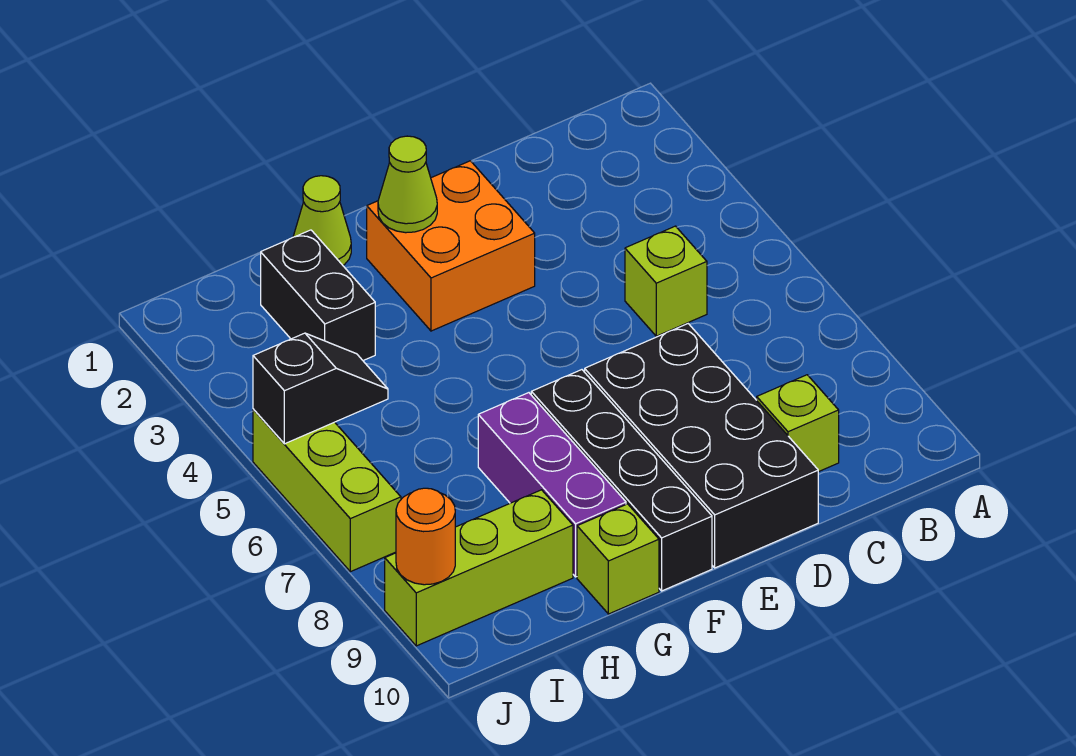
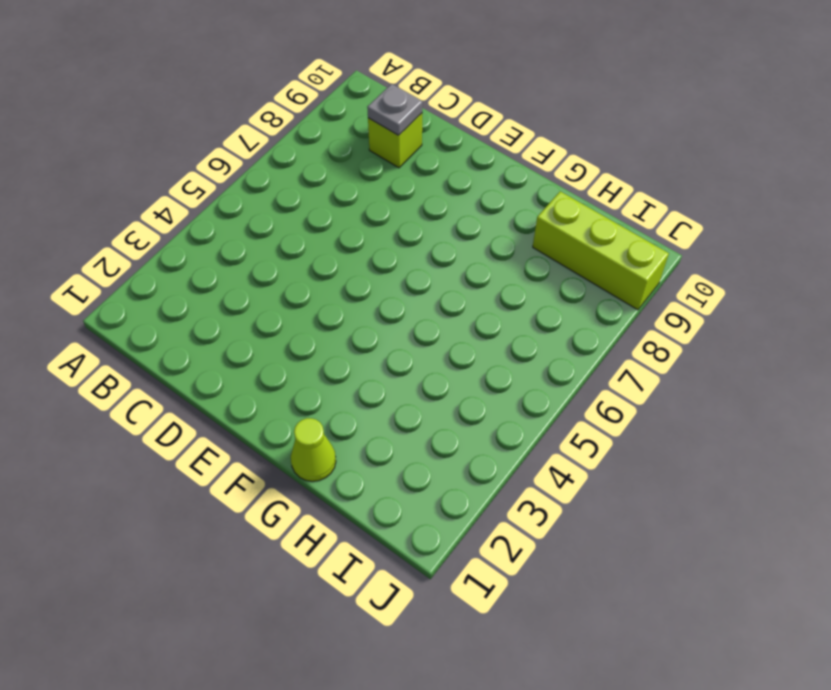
grey 1x1 plate [367,84,423,135] -> none
none -> lime 1x1 brick [625,226,707,336]
none -> black 2x4 brick [585,324,818,568]
none -> orange 2x2 brick [367,161,535,331]

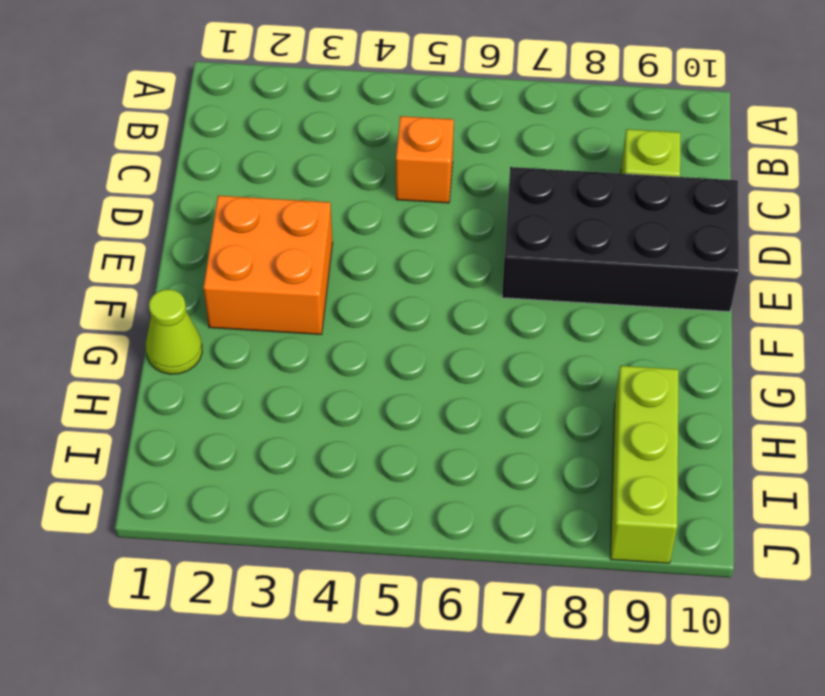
orange 1x1 brick [396,116,454,203] -> lime 1x1 brick [625,226,707,336]
none -> black 1x4 brick [531,370,712,591]
none -> purple 1x3 brick [478,393,626,577]
none -> lime 1x1 brick [577,504,659,614]

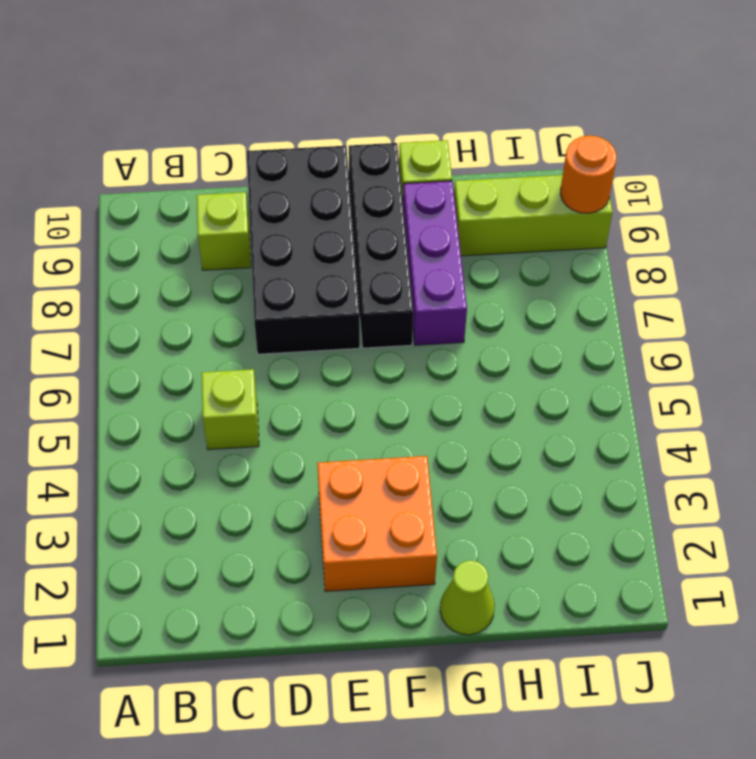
none -> black 1x2 brick [261,230,375,361]
none -> lime 1x3 brick [253,409,401,572]
none -> lime 1x1 cone [378,136,437,233]

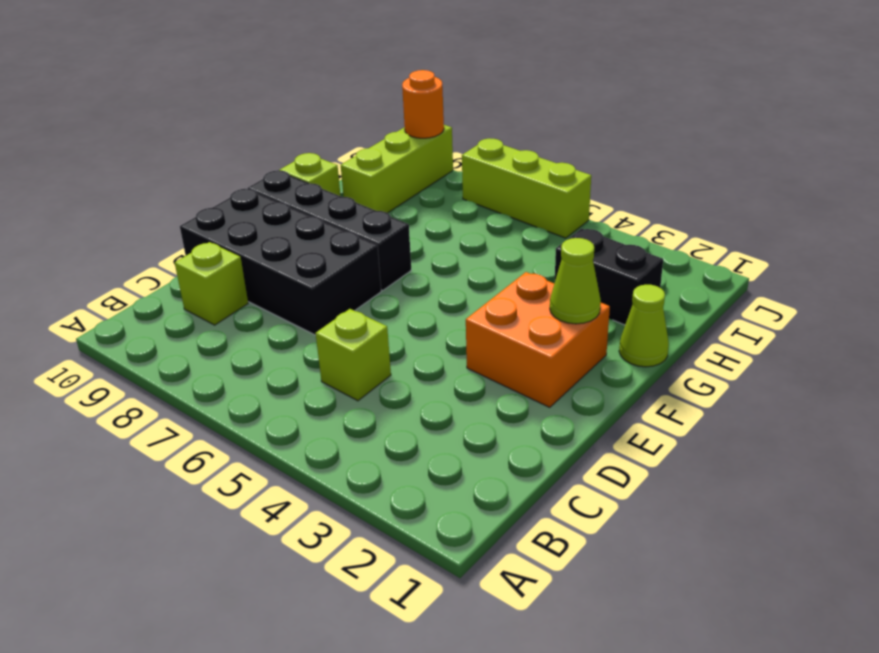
none -> purple 1x3 brick [478,393,626,577]
none -> black 1x2 slope [253,333,388,444]

